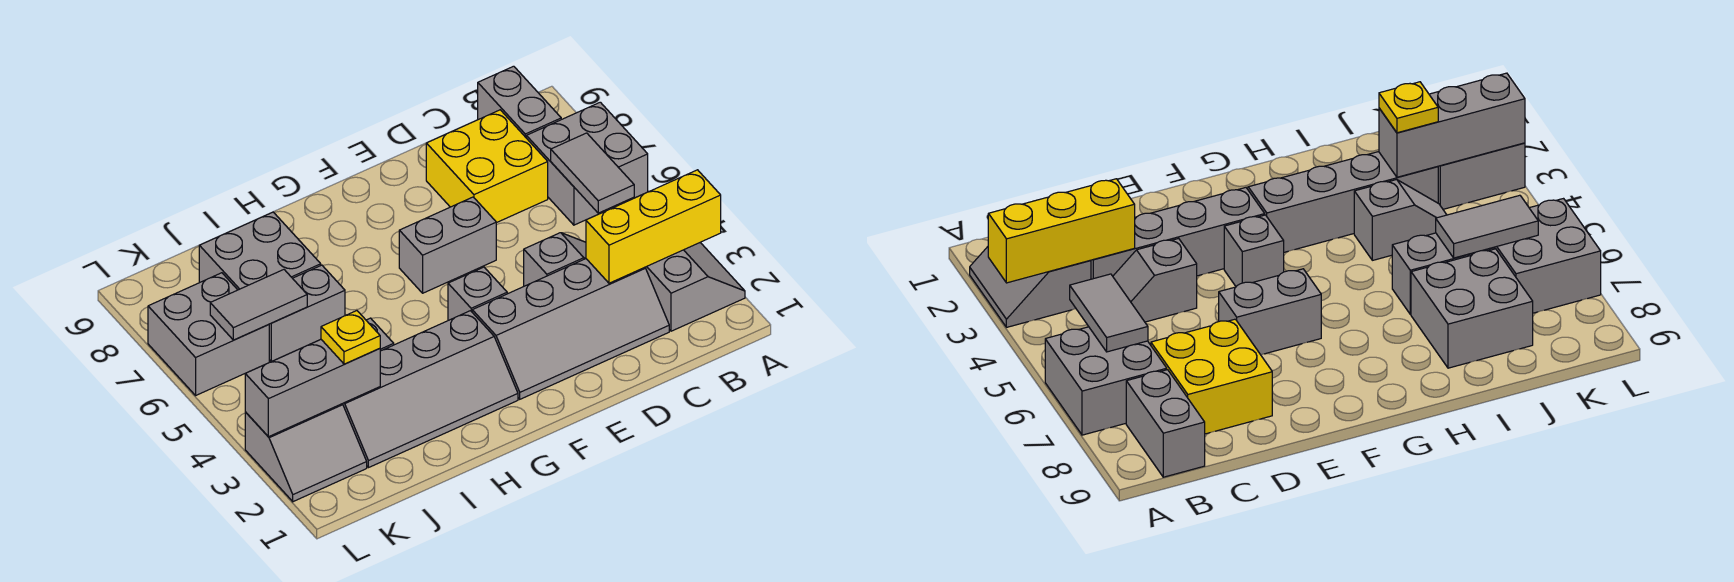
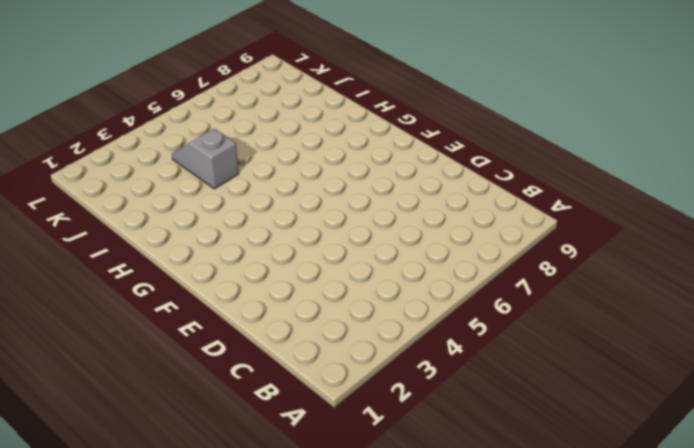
none -> grey 2x2 slope [645,243,745,331]
none -> grey 2x2 brick [526,102,648,225]
none -> grey 1x2 brick [478,66,561,137]

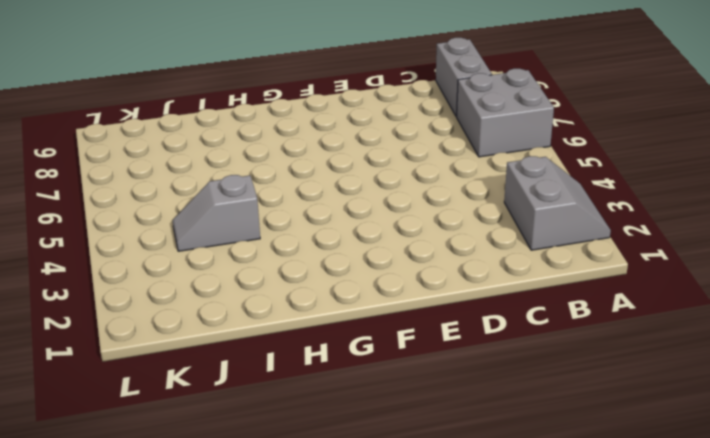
none -> grey 2x4 slope [472,259,669,399]
none -> grey 1x2 slope [524,233,586,286]
none -> yellow 2x2 brick [426,110,548,223]

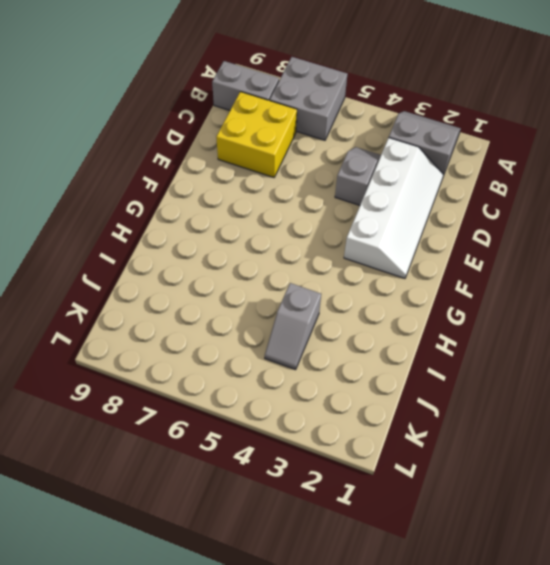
white 2x4 slope [344,138,443,278] -> grey 2x4 slope [472,259,669,399]
none -> grey 1x2 brick [399,197,496,293]
none -> grey 1x1 brick [448,267,507,320]
none -> grey 2x4 slope [343,311,518,468]

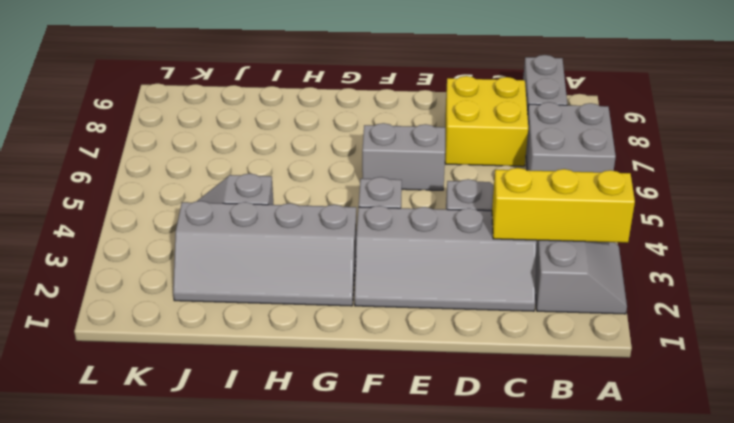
none -> grey 1x2 brick [269,265,345,362]
none -> grey 2x2 brick [199,212,321,290]
none -> grey 2x2 slope [245,404,367,502]

